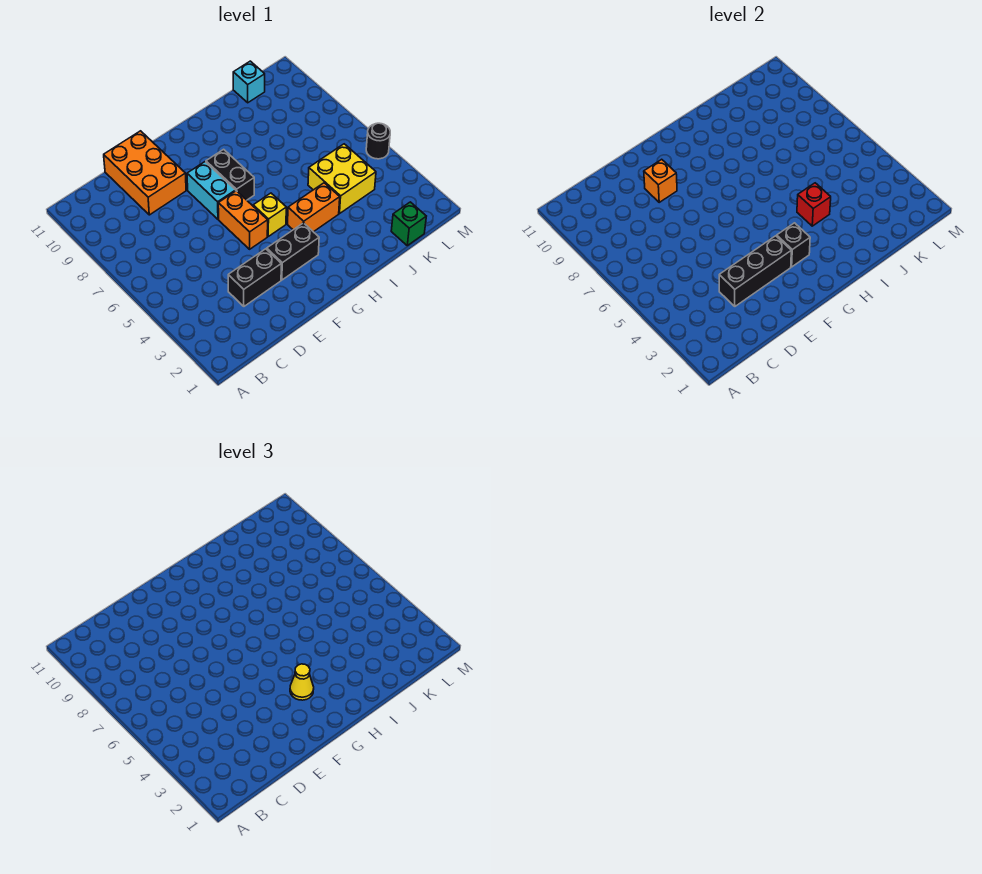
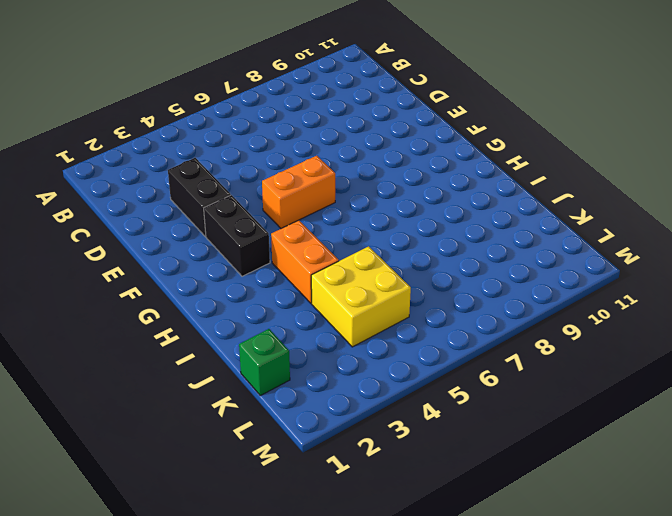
none -> orange 2x3 brick [104,131,186,215]
none -> cyan 1x2 brick [187,162,236,219]
none -> yellow 1x1 brick [253,193,286,236]

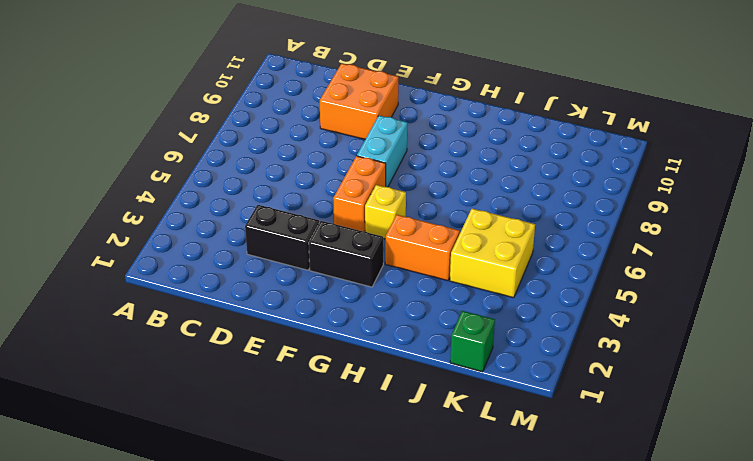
orange 2x2 brick [320,63,398,139] -> orange 2x3 brick [104,131,186,215]
none -> black 1x2 brick [206,149,254,200]
none -> cyan 1x1 brick [233,61,265,103]
none -> black 1x1 round brick [366,123,390,159]

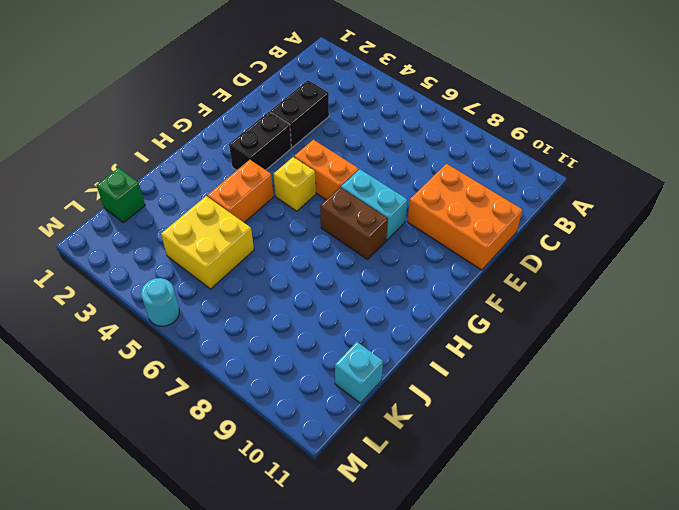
brown 1x2 brick [320,188,388,259] -> black 1x2 brick [206,149,254,200]
cyan 1x1 round brick [141,278,179,326] -> black 1x1 round brick [366,123,390,159]
none -> black 1x3 brick [719,236,791,306]
none -> orange 1x1 brick [644,159,677,202]
none -> black 1x1 brick [777,223,810,267]

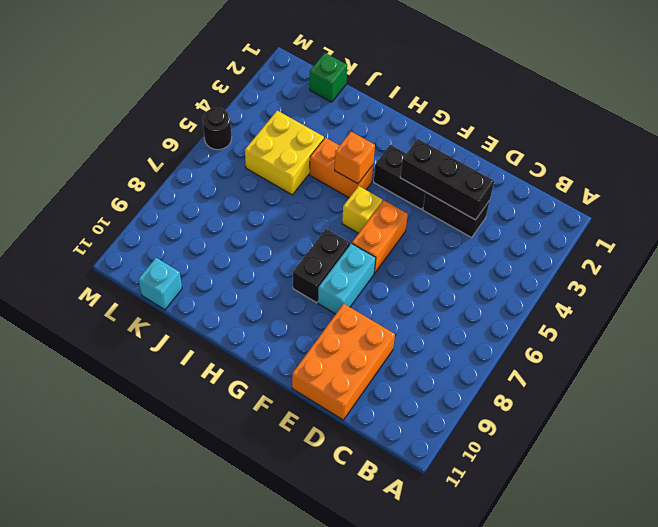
orange 1x1 brick [335,132,375,184] -> orange 1x1 brick moved to [644,159,677,202]
none -> black 1x1 brick [777,223,810,267]
none -> red 1x1 brick [797,183,831,226]
none -> yellow 1x1 cone [290,664,314,700]

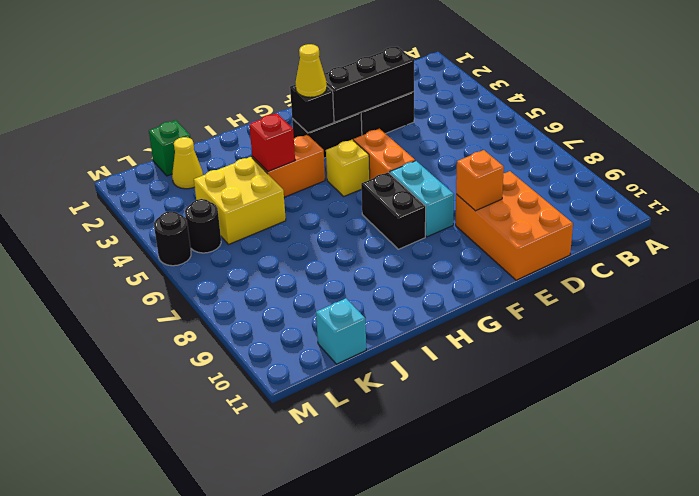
yellow 1x1 cone [172,137,203,189] -> none
black 1x1 round brick [185,199,221,253] -> none

